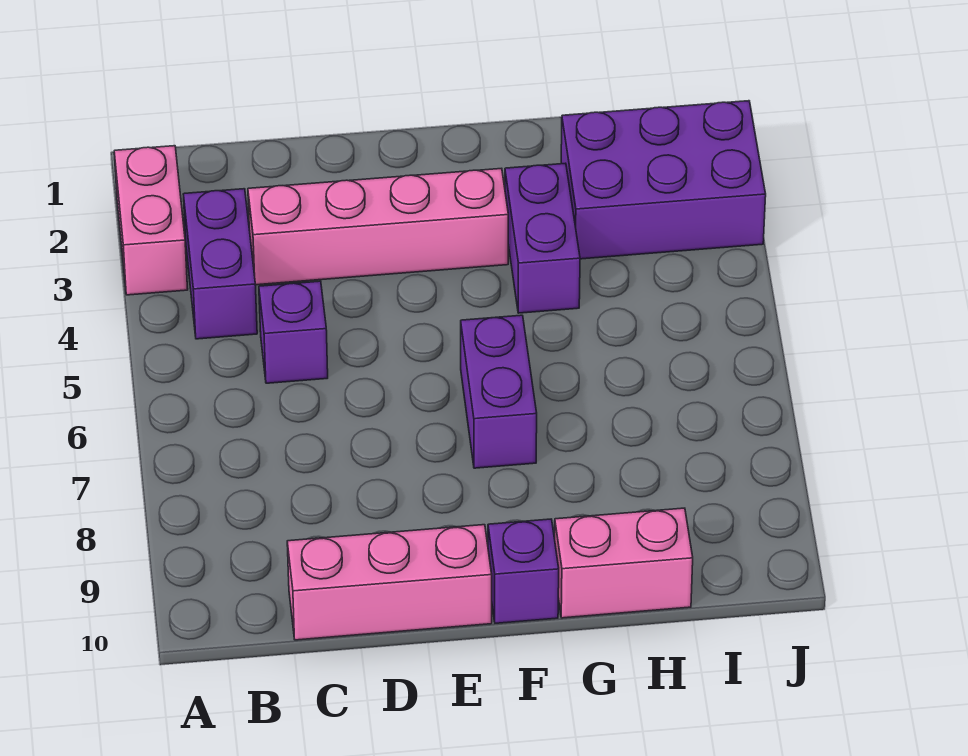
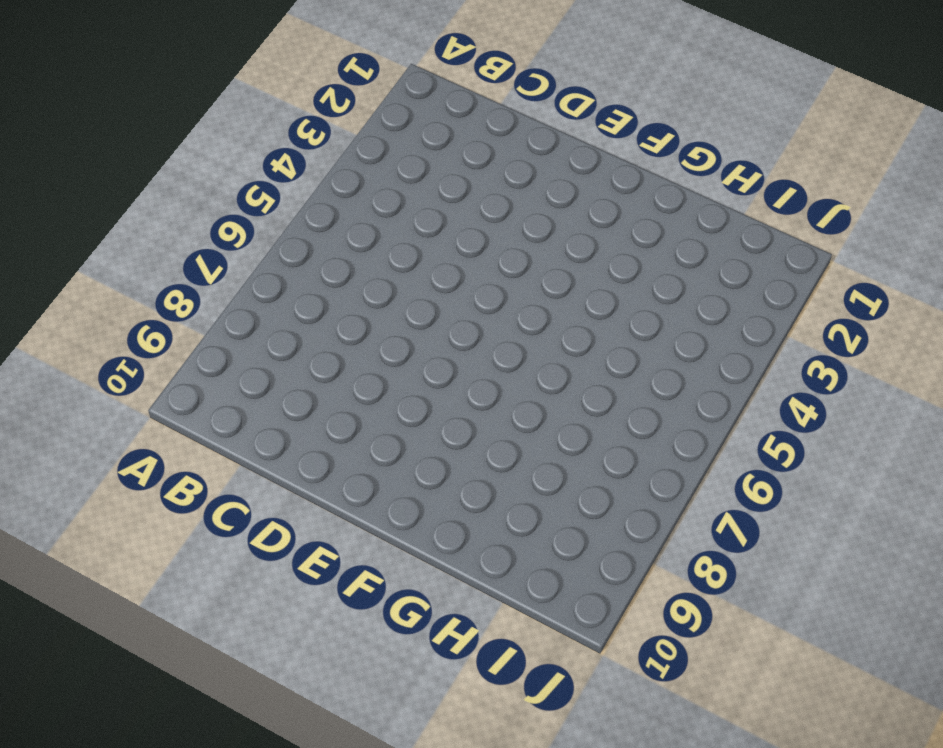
none -> pink 1x2 brick [114,146,188,295]
none -> purple 1x2 brick [184,189,257,339]

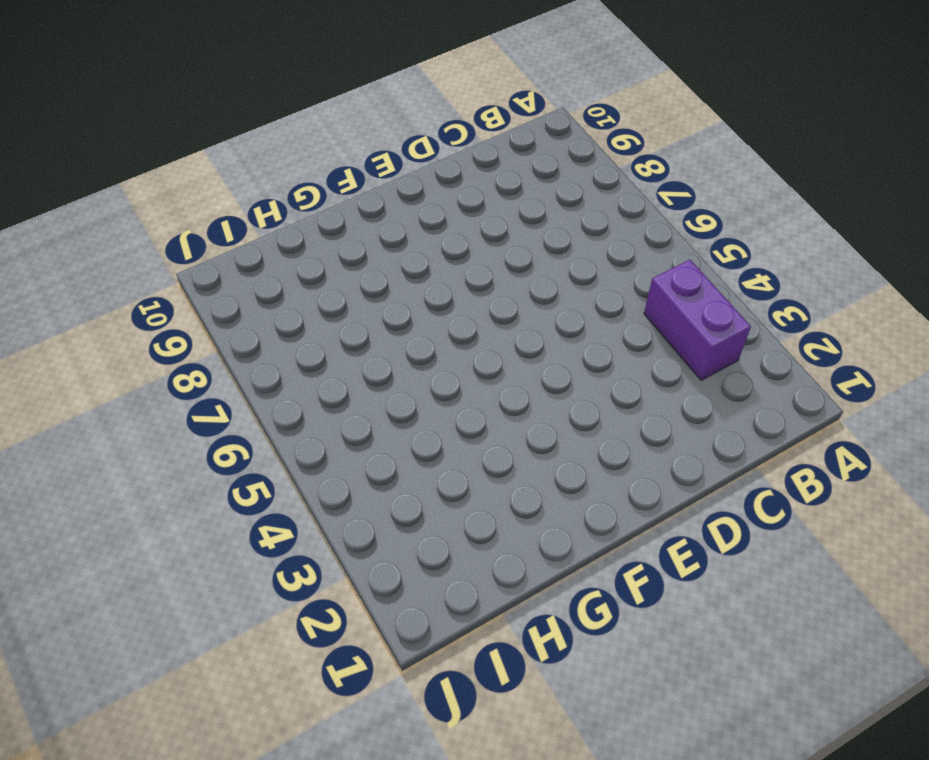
none -> pink 1x2 brick [114,146,188,295]
none -> pink 1x4 brick [248,168,508,285]

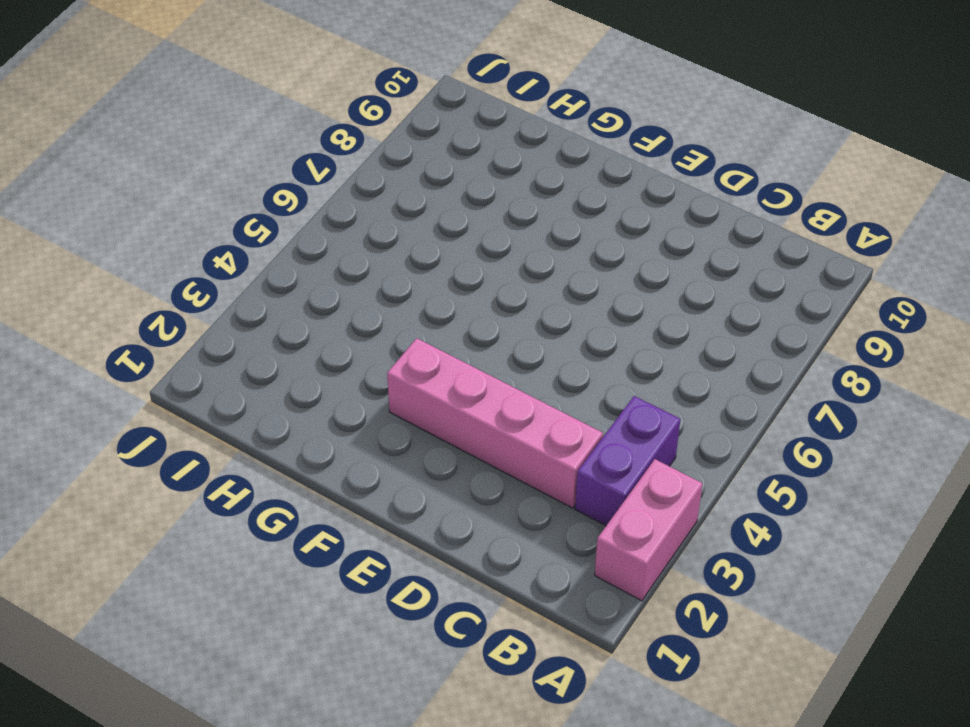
none -> purple 1x1 brick [259,281,328,383]
none -> pink 1x3 brick [287,525,492,640]

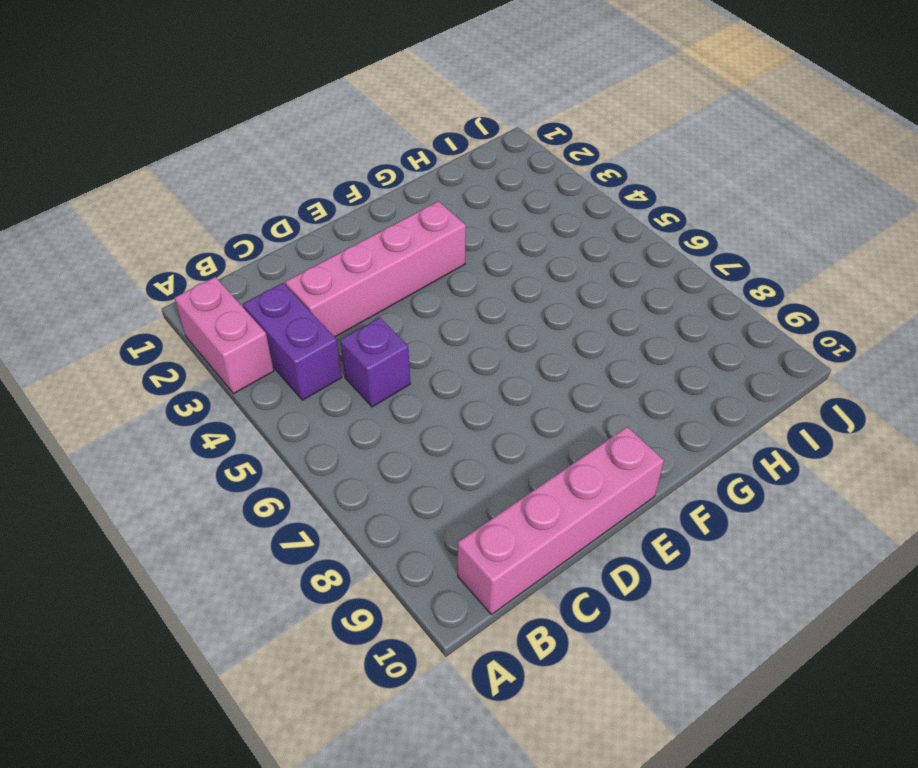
pink 1x4 brick [458,427,664,615] -> pink 1x3 brick [287,525,492,640]
none -> purple 1x2 brick [461,315,537,468]
none -> purple 1x1 brick [488,519,559,623]

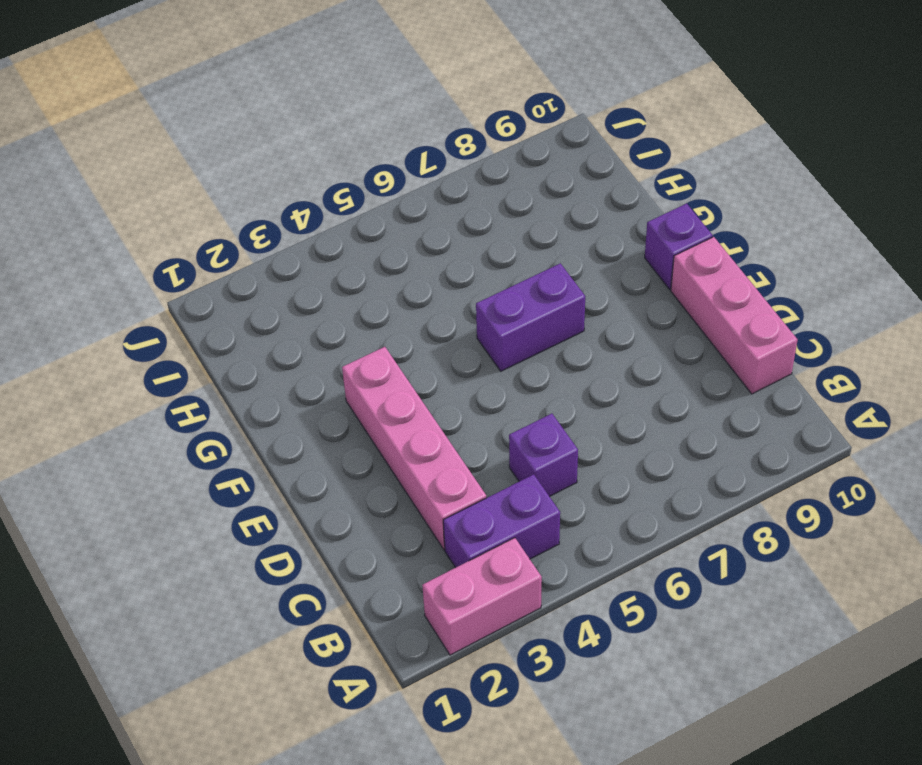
none -> purple 1x2 brick [505,163,580,313]
none -> pink 1x2 brick [555,508,693,618]

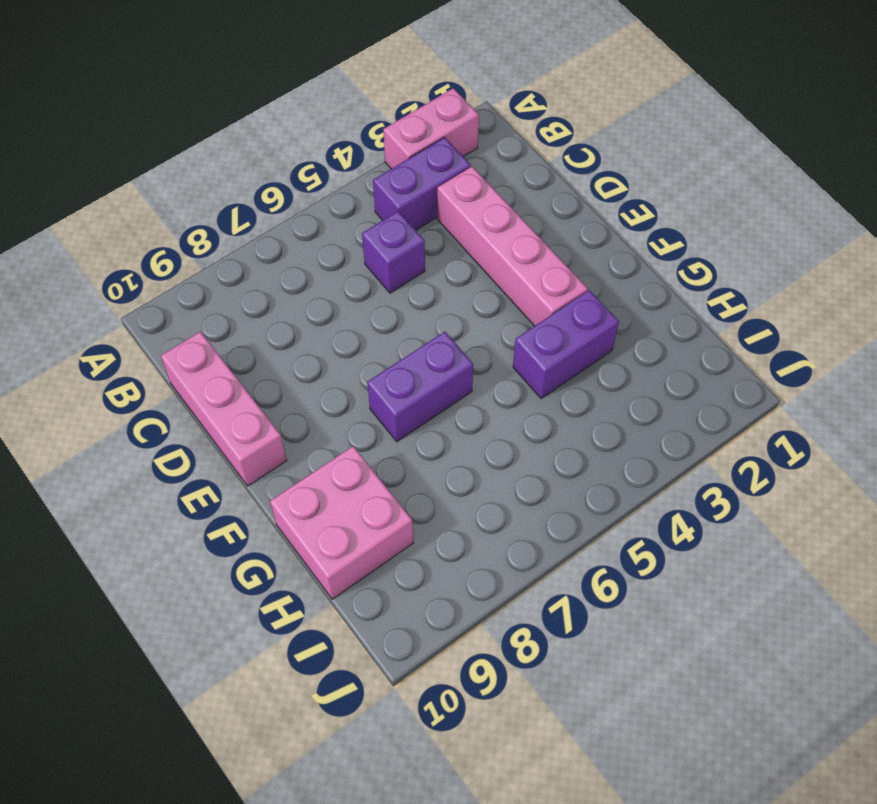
pink 2x2 brick [270,446,413,599] -> pink 1x2 brick [555,508,693,618]
none -> purple 1x1 brick [488,519,559,623]
none -> purple 2x3 brick [561,101,766,259]

